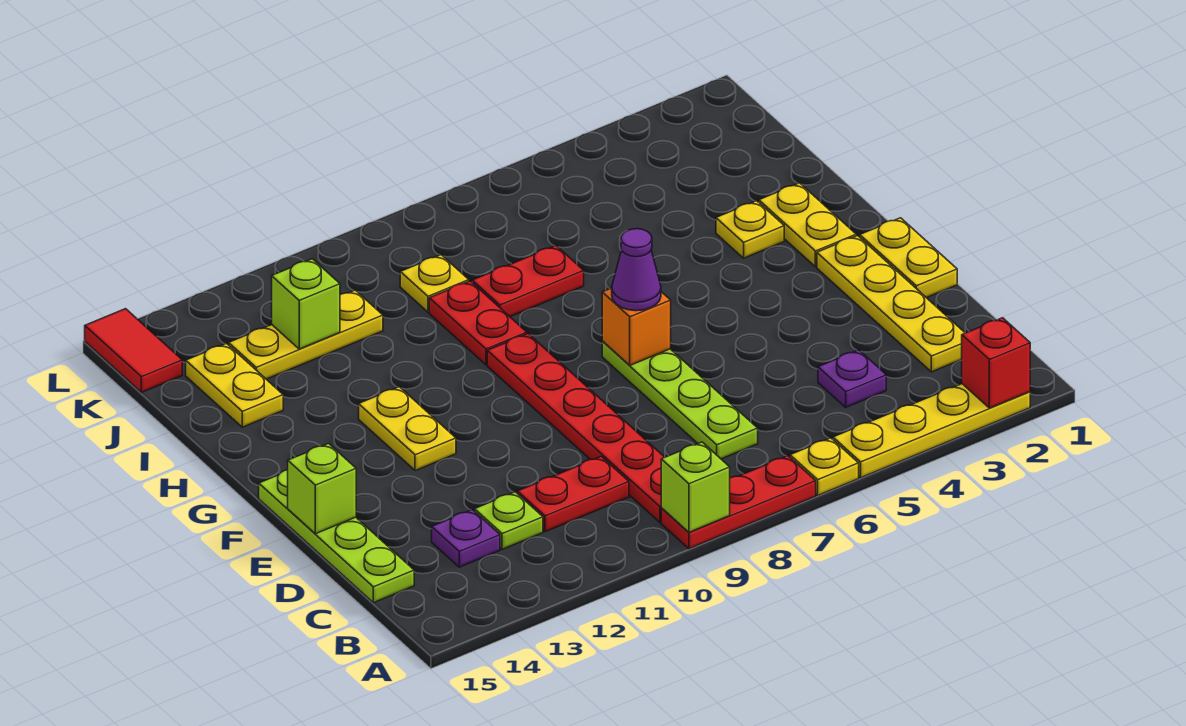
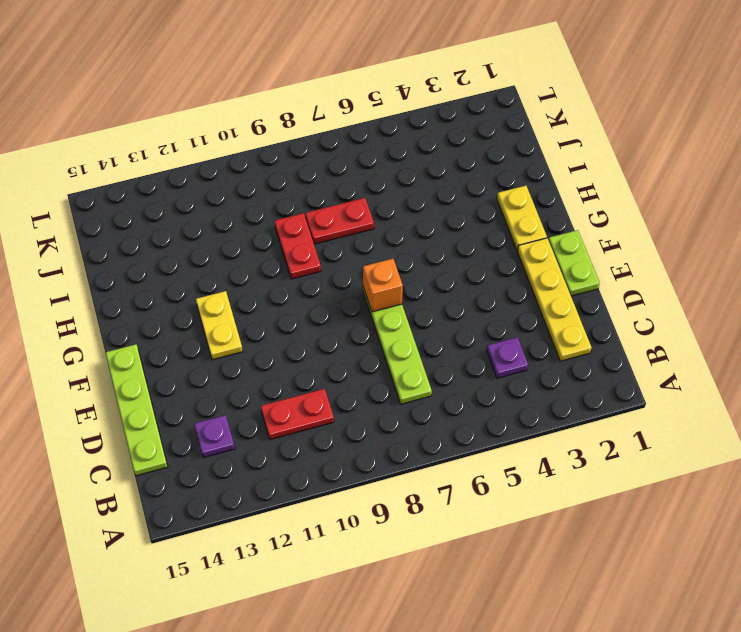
lime 1x2 plate [549,230,600,296] -> yellow 1x2 plate [860,218,957,298]
none -> yellow 1x4 plate [833,384,1030,478]
none -> yellow 1x1 plate [790,438,859,495]
none -> red 1x3 plate [661,456,816,549]

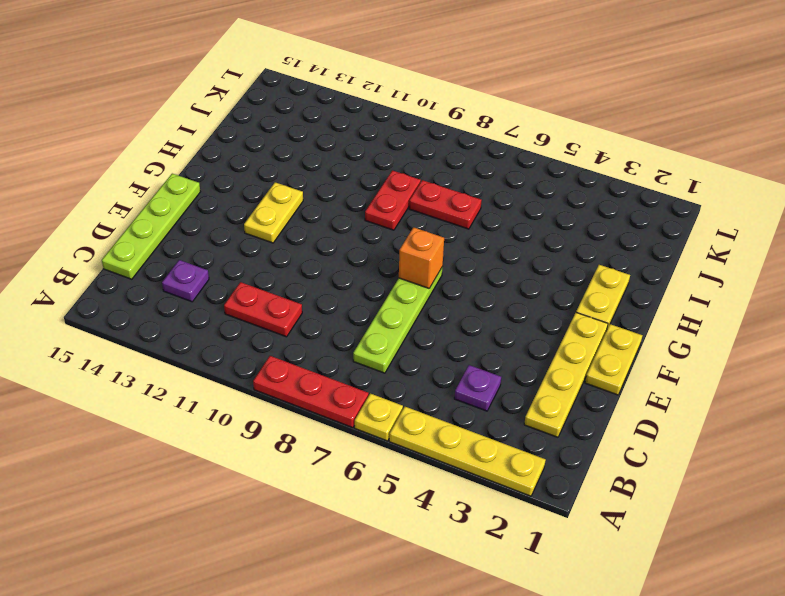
none -> red 1x6 plate [487,334,665,522]
none -> lime 1x1 plate [475,492,543,549]
none -> yellow 1x1 plate [716,201,784,258]

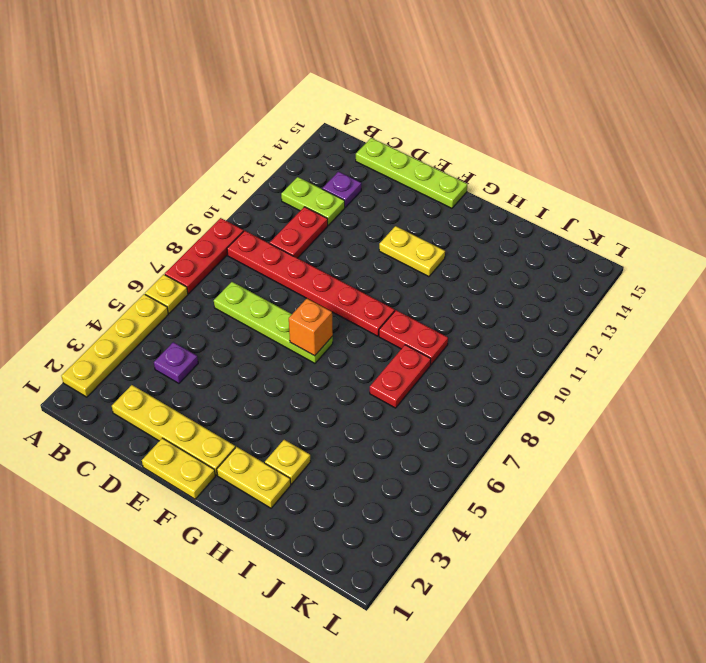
lime 1x2 plate [281,177,345,225] -> lime 1x1 plate [475,492,543,549]
none -> yellow 1x2 plate [186,344,283,427]
none -> yellow 1x1 plate [400,255,469,312]
none -> yellow 1x3 plate [229,290,383,379]

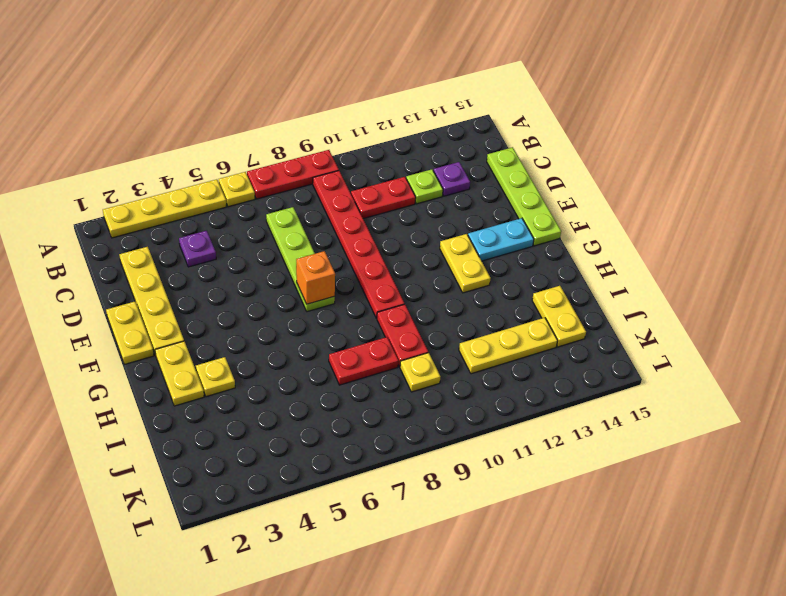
cyan 1x2 plate [468,218,534,261] -> none
none -> red 1x2 tile [85,309,182,392]
none -> red 1x1 brick [962,318,1030,408]
none -> lime 1x1 brick [661,442,730,532]

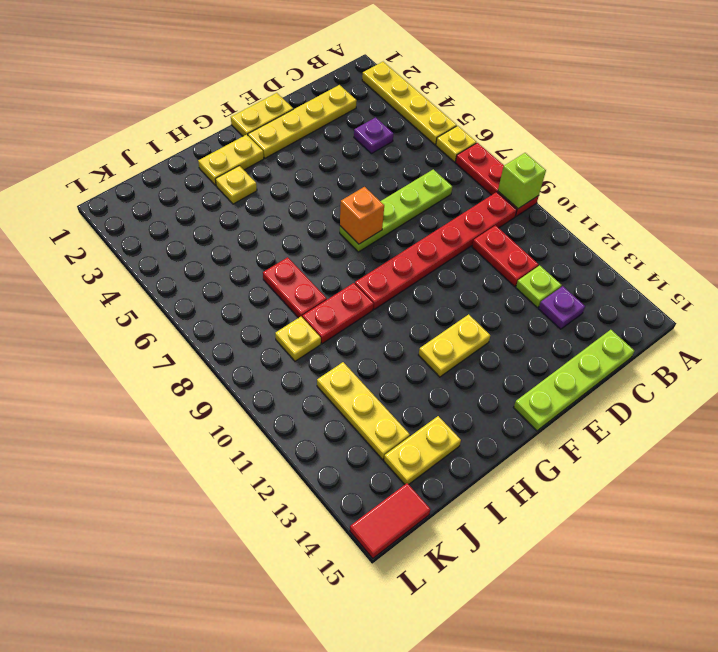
none -> red 1x1 brick [962,318,1030,408]
none -> lime 1x1 brick [288,444,356,534]
none -> lime 1x1 brick [272,259,340,349]

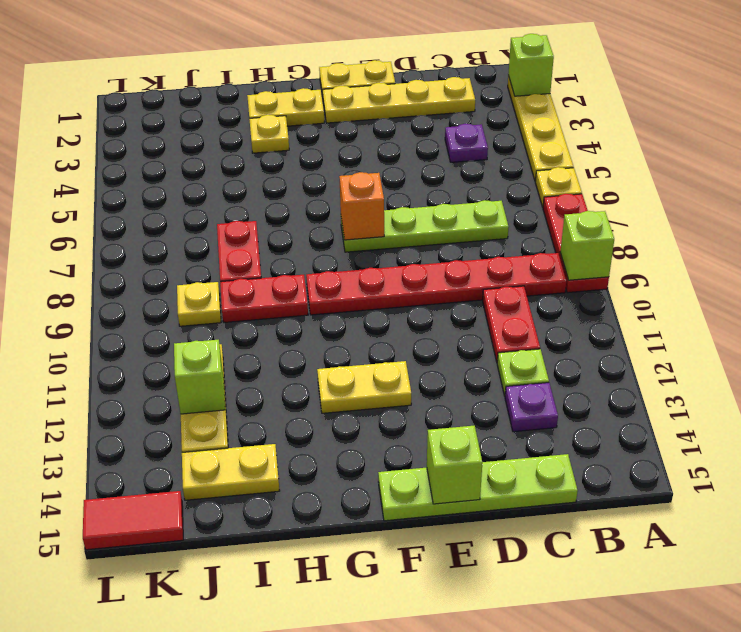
lime 1x1 brick [508,34,554,96] -> red 1x1 brick [962,318,1030,408]
none -> purple 1x1 cone [612,229,661,311]

